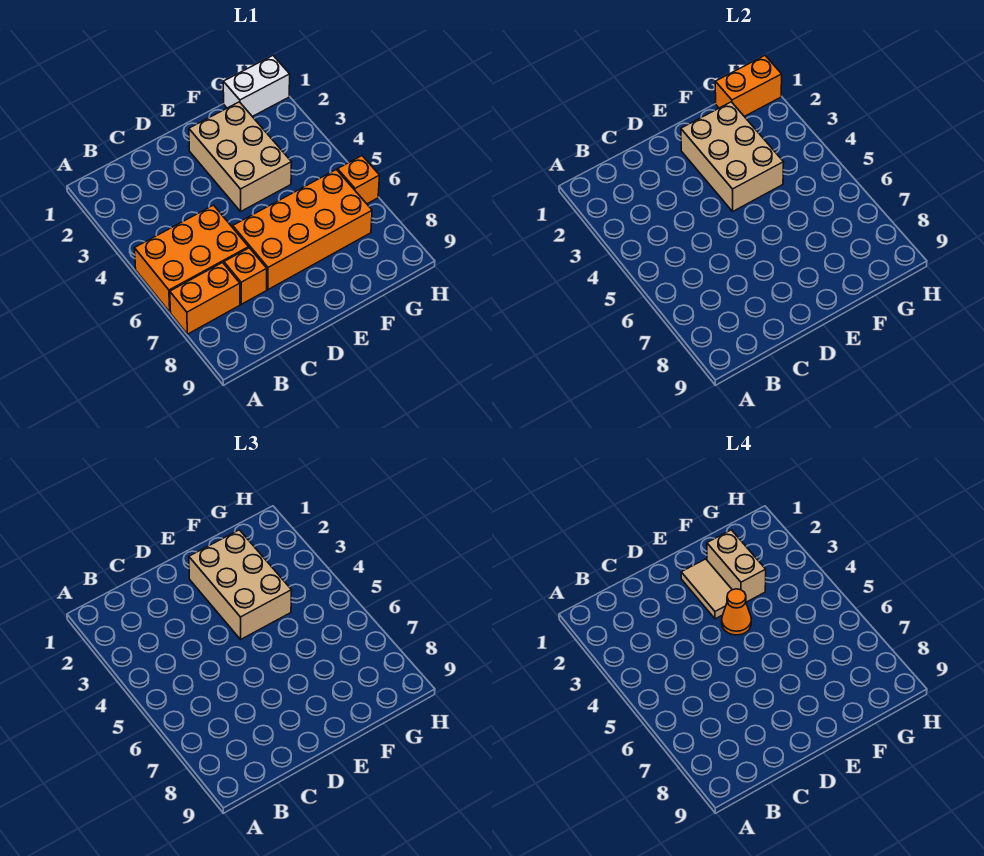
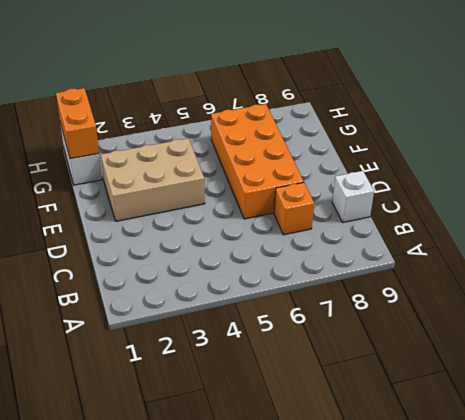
white 1x1 brick [332,171,374,222] -> none
none -> orange 2x3 brick [134,205,249,312]
none -> orange 1x2 brick [170,263,240,334]
none -> orange 1x1 brick [338,156,380,204]

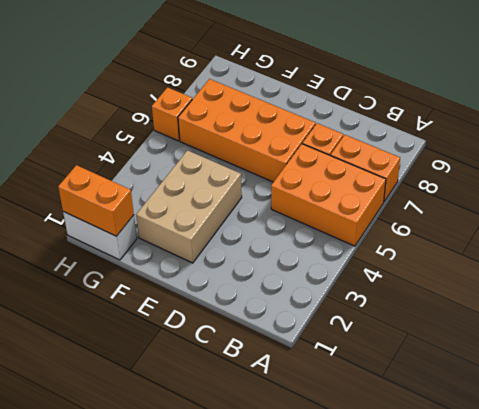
none -> tan 2x3 brick [681,102,784,211]
none -> tan 2x3 brick [189,530,292,639]
none -> tan 1x2 tile [681,559,732,619]

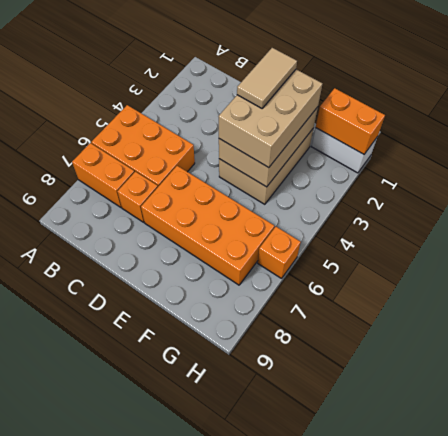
none -> orange 1x1 cone [722,589,751,635]
none -> tan 1x2 brick [707,530,766,602]

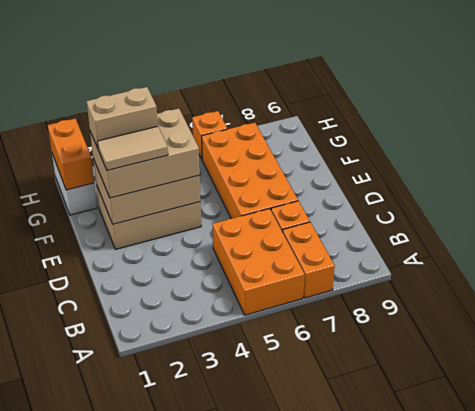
none -> orange 1x1 cone [722,589,751,635]

